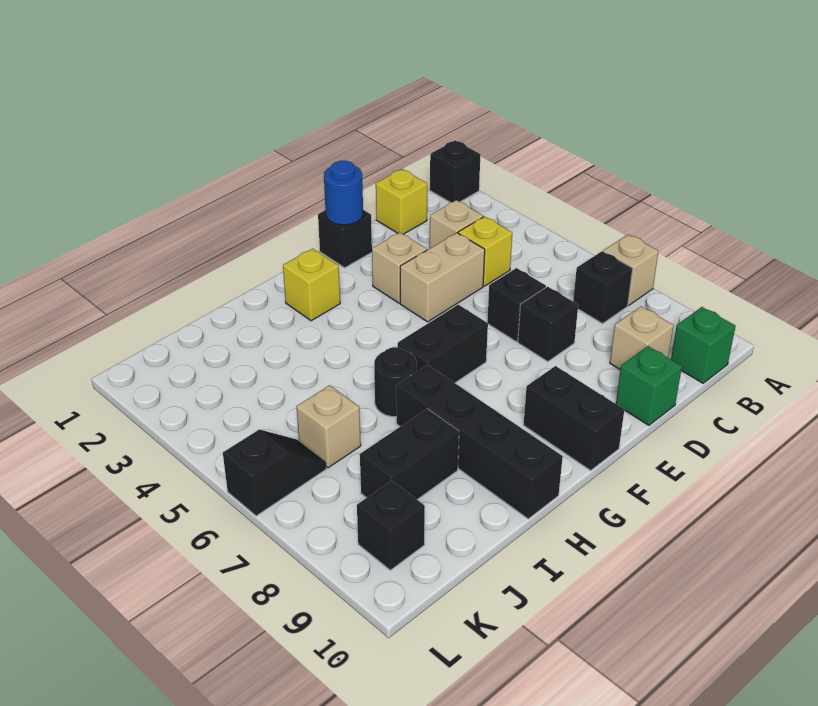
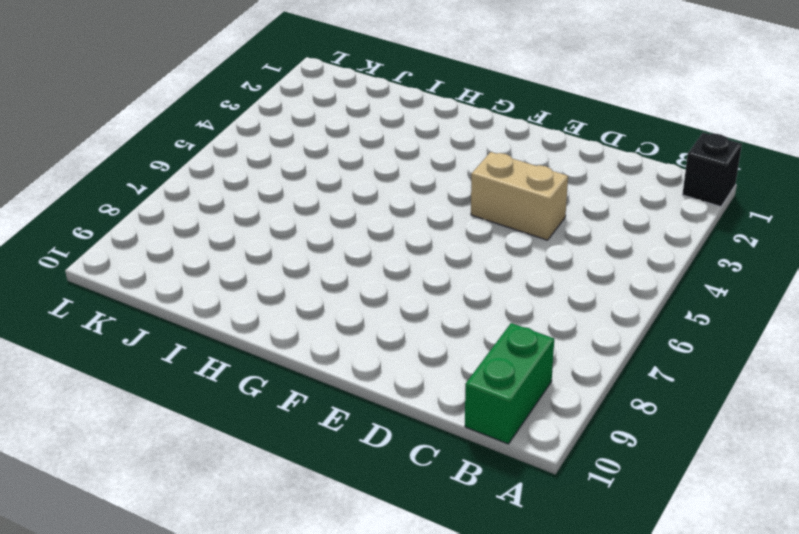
green 1x2 brick [465,323,554,444] -> green 1x1 brick [671,307,736,383]
none -> tan 1x1 brick [603,234,658,305]
none -> black 1x1 brick [573,251,633,323]
none -> yellow 1x1 brick [376,169,427,234]

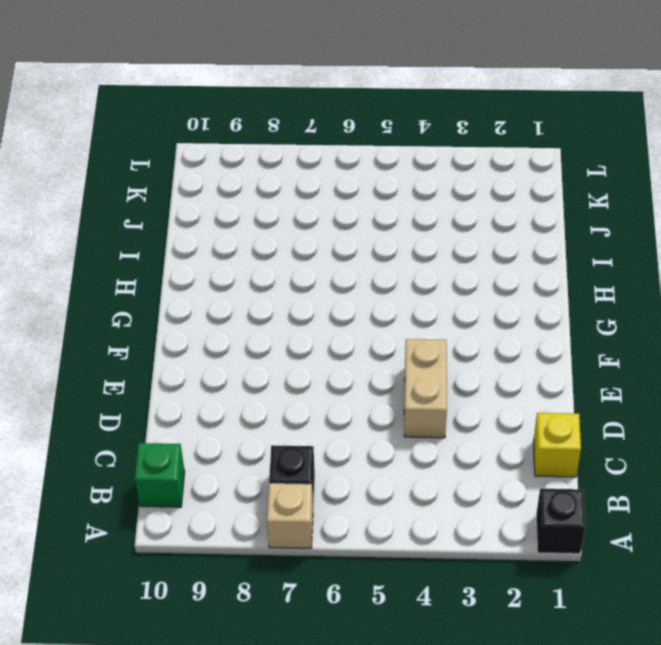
none -> tan 1x1 brick [429,200,483,249]
none -> yellow 1x1 brick [458,216,512,286]
none -> tan 1x1 brick [610,306,674,369]

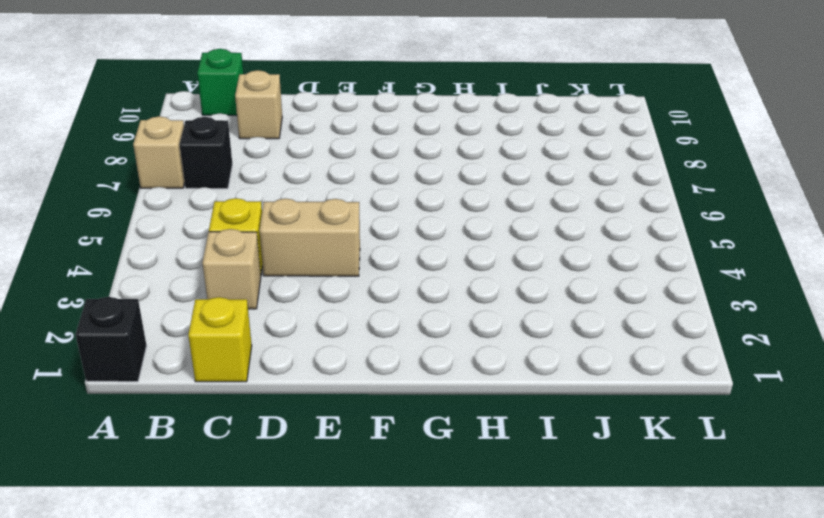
none -> black 1x1 brick [487,268,546,342]
none -> black 1x1 brick [518,287,578,362]
none -> green 1x1 brick [616,346,682,425]

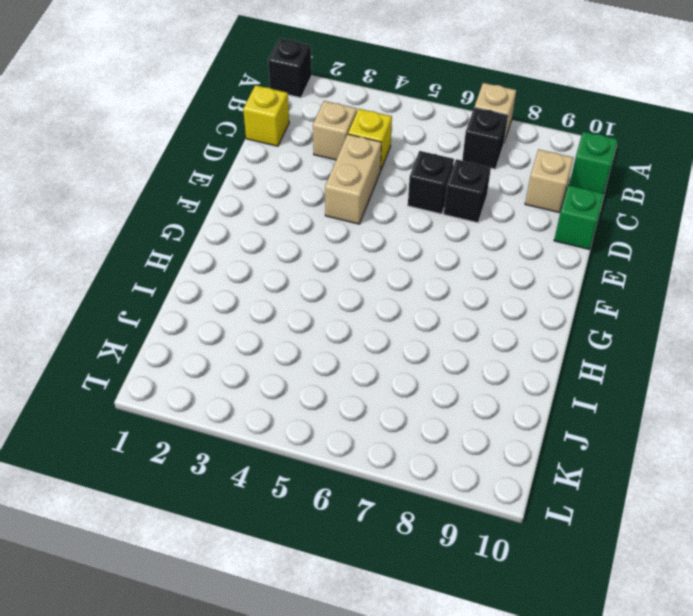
none -> black 1x1 brick [318,210,372,268]
none -> tan 1x1 brick [372,232,427,303]
none -> black 1x2 brick [398,305,488,383]

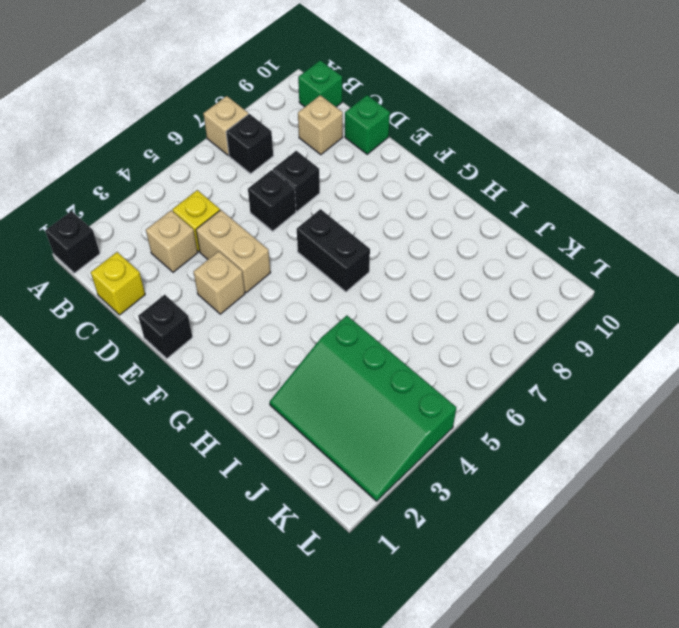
green 3x4 slope [270,316,457,501] -> none
none -> black 1x2 brick [524,366,624,470]
none -> yellow 1x1 brick [283,249,340,321]
none -> black 1x1 round brick [374,347,417,417]

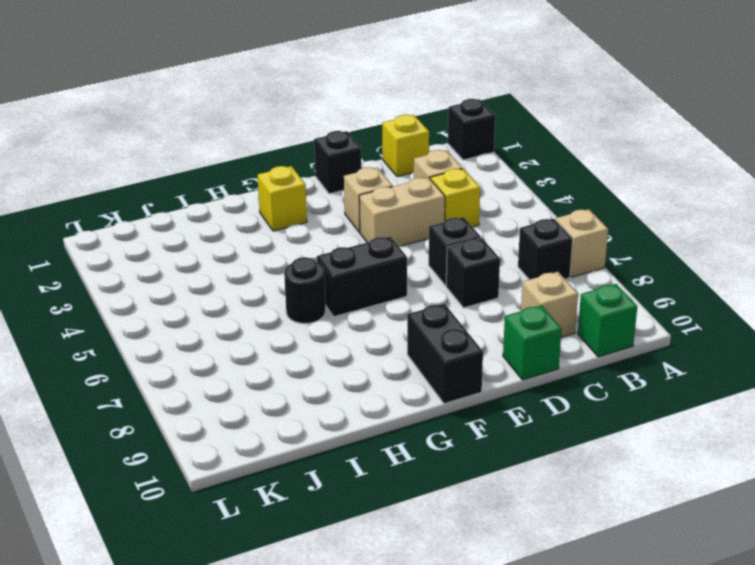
none -> black 1x4 brick [396,365,563,519]
none -> black 1x2 brick [360,409,459,499]
none -> tan 1x1 brick [296,385,361,468]

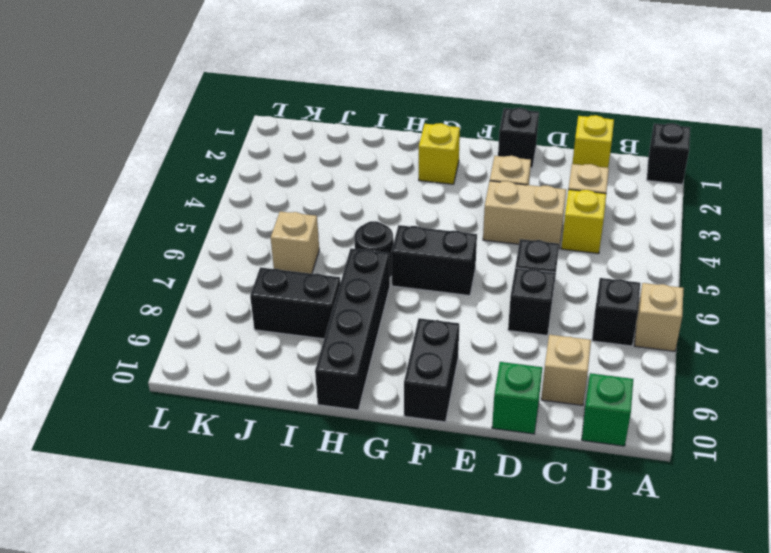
none -> black 1x2 slope [223,430,326,516]
none -> black 1x1 brick [357,480,425,570]
none -> blue 1x1 round brick [324,161,363,225]

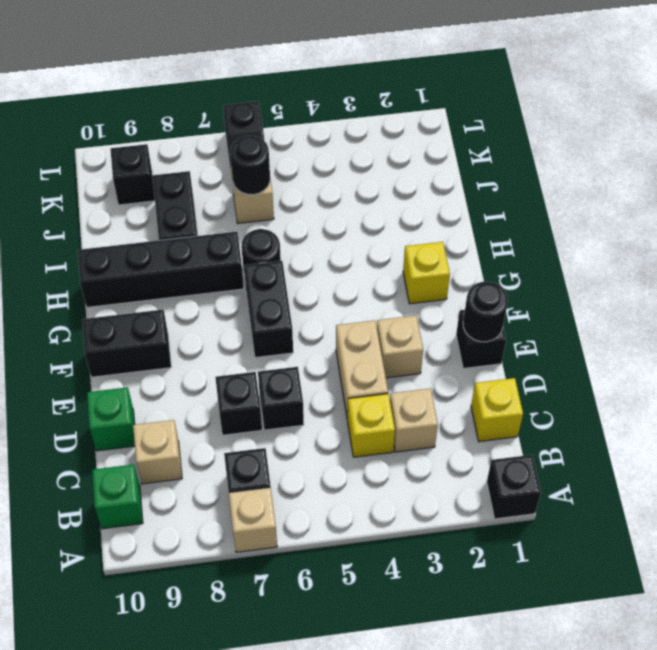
black 1x1 round brick [463,282,508,342] -> blue 1x1 round brick [324,161,363,225]
black 1x1 round brick [230,136,270,195] -> none

